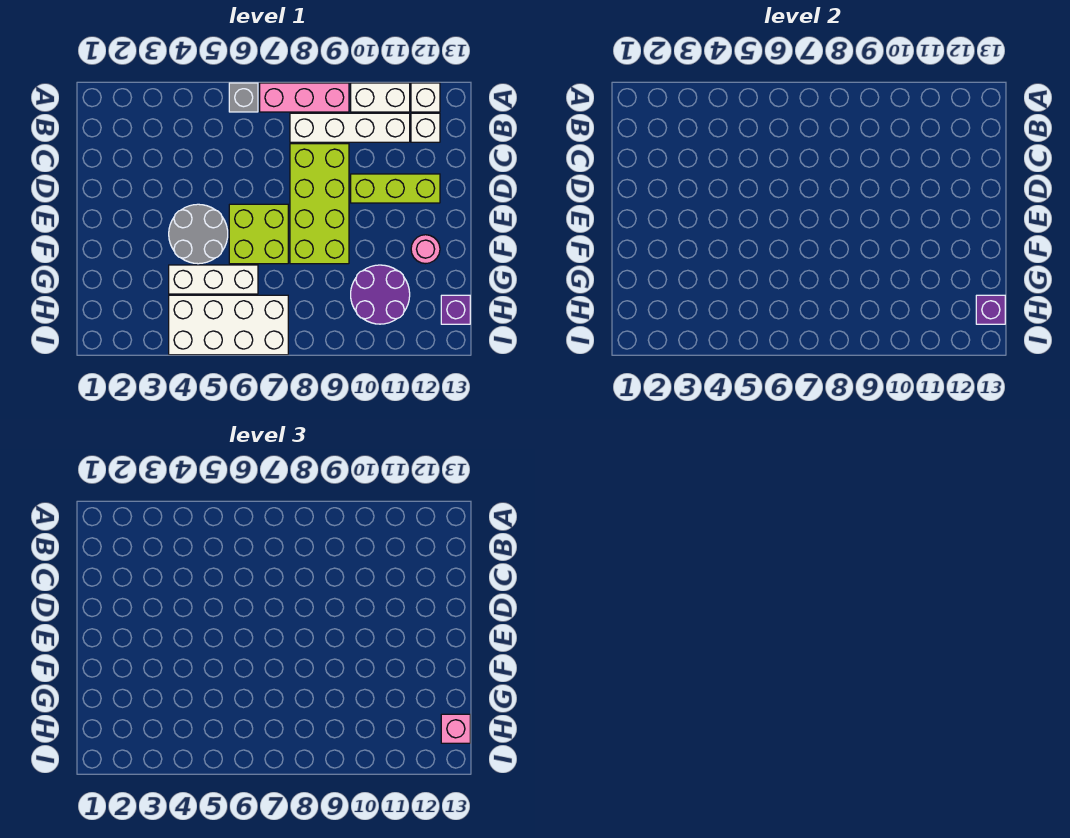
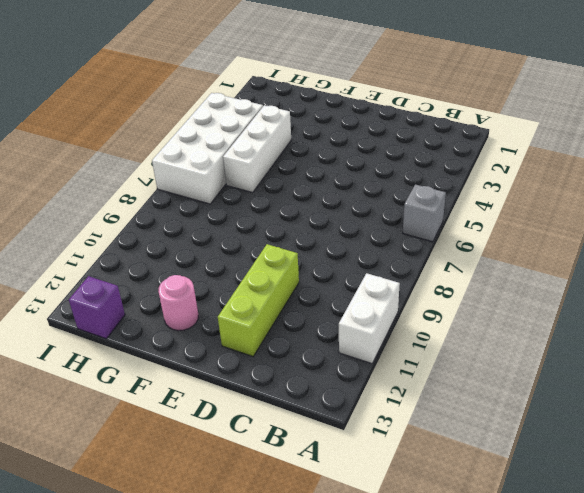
none -> pink 1x3 brick [260,83,349,112]
none -> white 1x1 brick [411,83,440,112]
none -> white 1x4 brick [290,113,410,142]

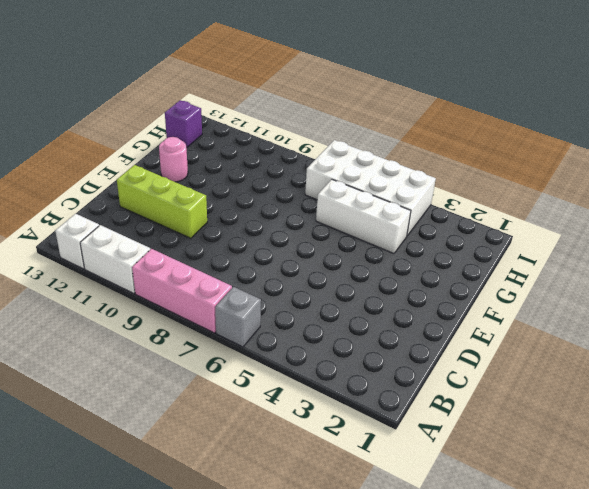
none -> white 1x4 brick [290,113,410,142]
none -> white 1x1 brick [411,113,440,142]
none -> lime 2x4 brick [290,144,349,264]

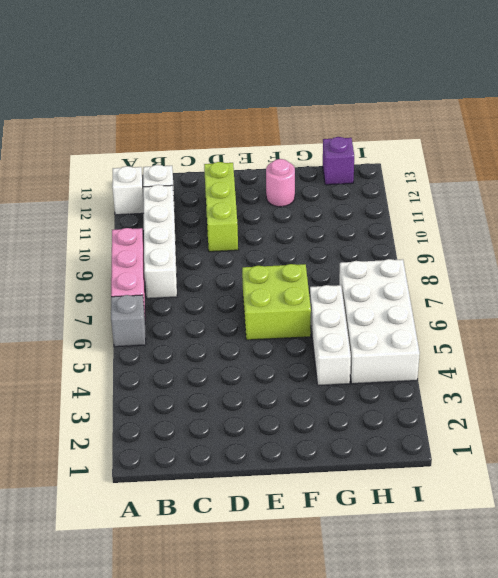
none -> white 1x2 brick [351,83,410,112]
none -> lime 2x4 brick [290,144,349,264]
none -> grey 2x2 round brick [169,204,228,264]

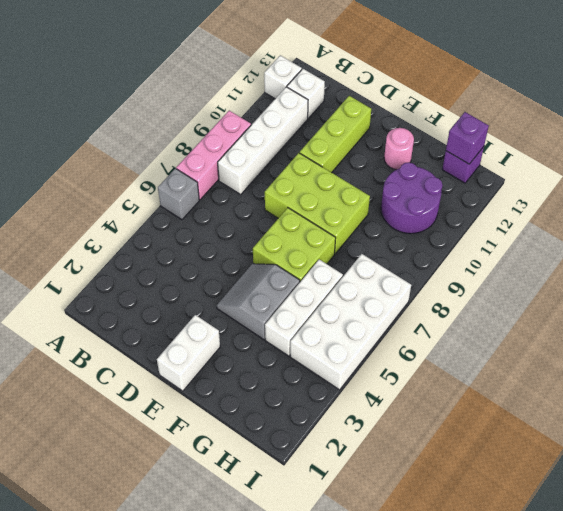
lime 2x3 brick [265,153,370,254] -> lime 2x4 brick [290,144,349,264]
white 1x2 brick [157,315,220,391] -> white 1x2 brick moved to [351,83,410,112]
grey 2x2 slope [217,264,300,340] -> grey 2x2 round brick [169,204,228,264]
none -> pink 1x1 brick [441,714,470,743]

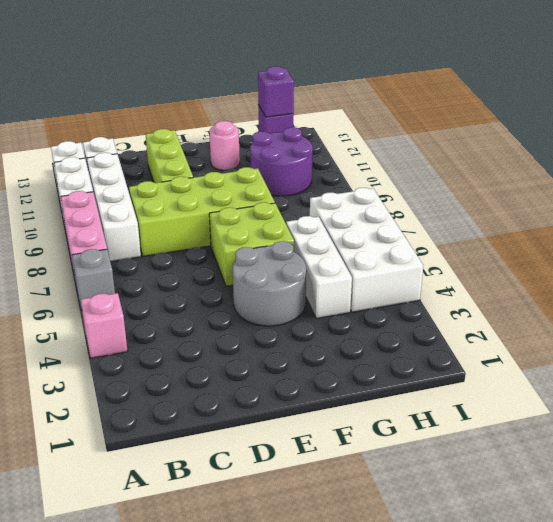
pink 1x1 brick [81,293,128,358] -> pink 1x1 brick moved to [441,714,470,743]

